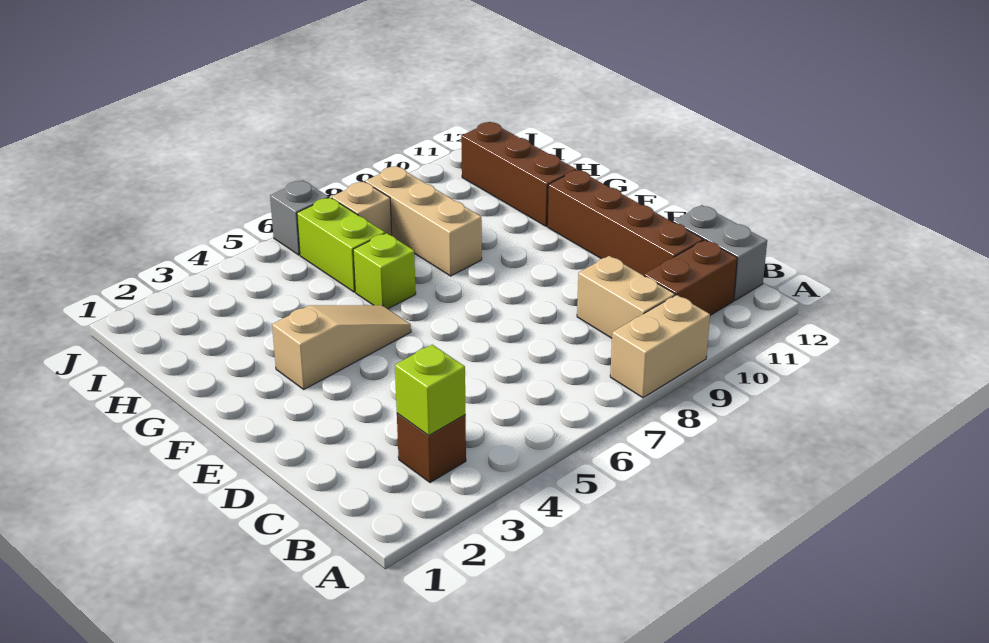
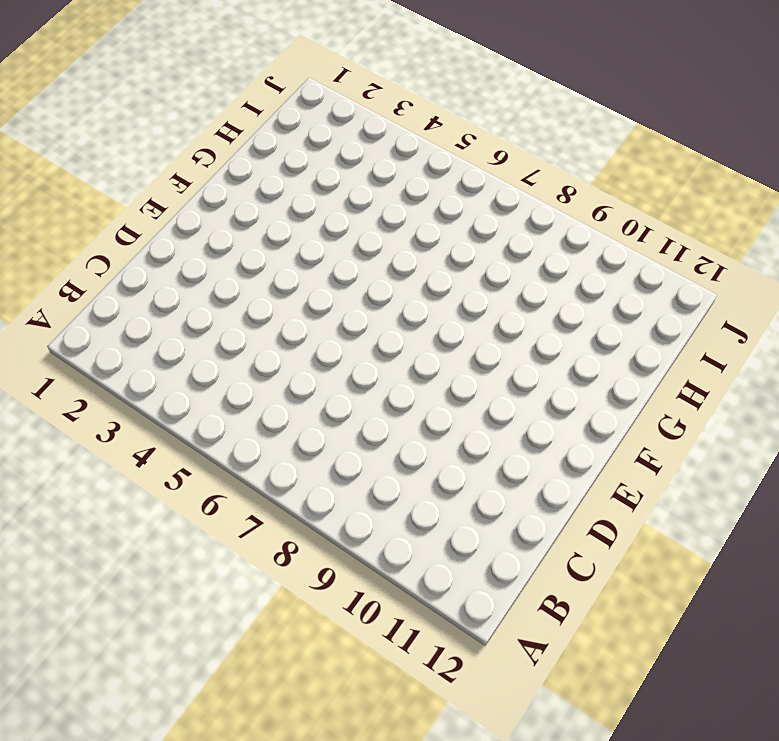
none -> tan 1x2 brick [610,295,710,398]
none -> brown 1x1 brick [397,413,466,483]
none -> tan 1x2 brick [577,256,675,338]

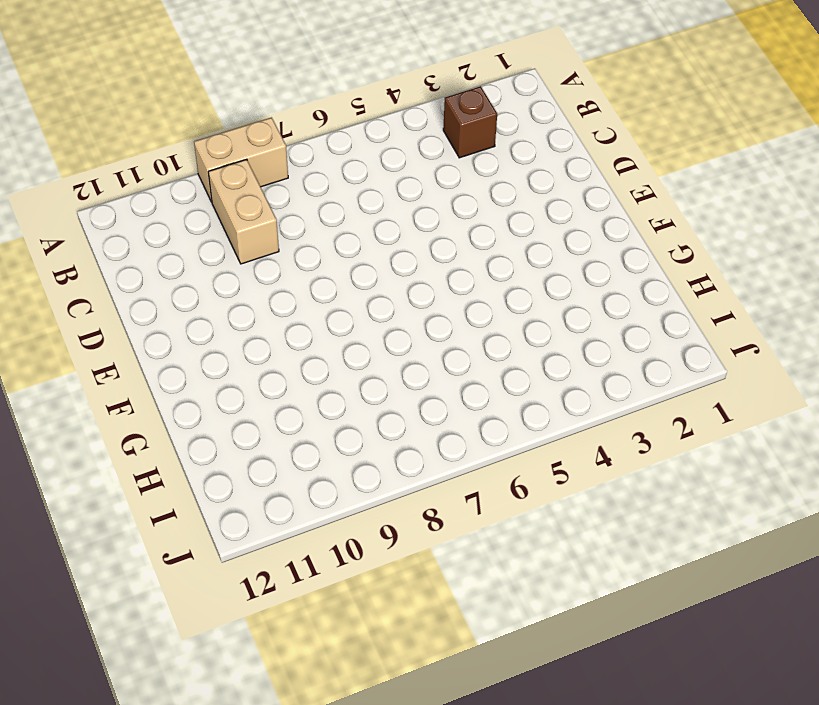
none -> brown 1x2 brick [644,240,737,315]
none -> grey 1x2 brick [673,205,767,301]
none -> brown 1x4 brick [547,170,703,275]

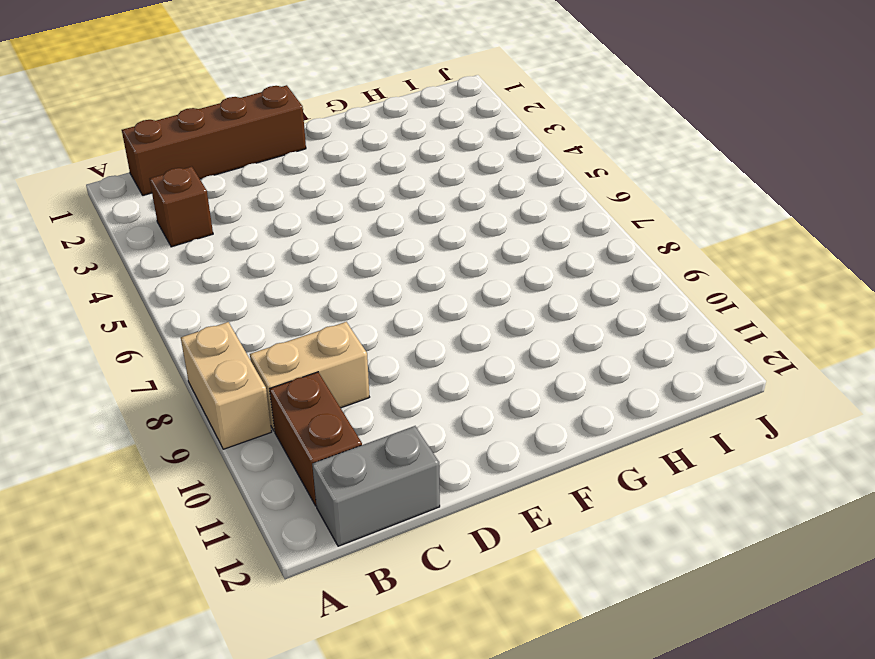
brown 1x4 brick [122,85,306,195] -> brown 1x4 brick moved to [547,170,703,275]
none -> tan 1x3 slope [272,305,411,389]
none -> lime 1x1 brick [353,233,416,309]
none -> tan 1x3 brick [365,166,482,276]

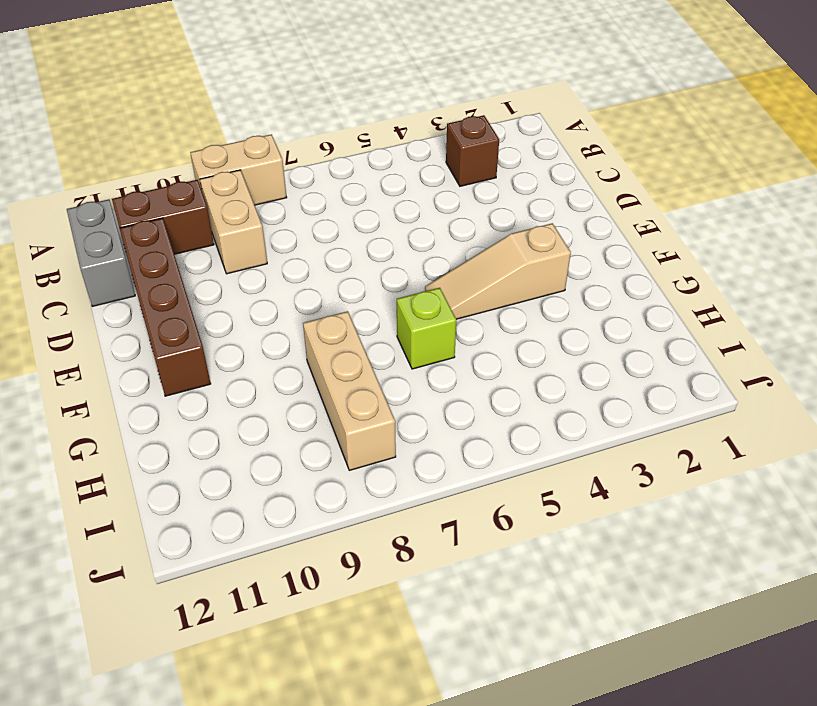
none -> brown 1x3 brick [461,122,576,226]
none -> lime 1x2 brick [297,197,385,292]
none -> tan 1x1 brick [332,182,392,235]

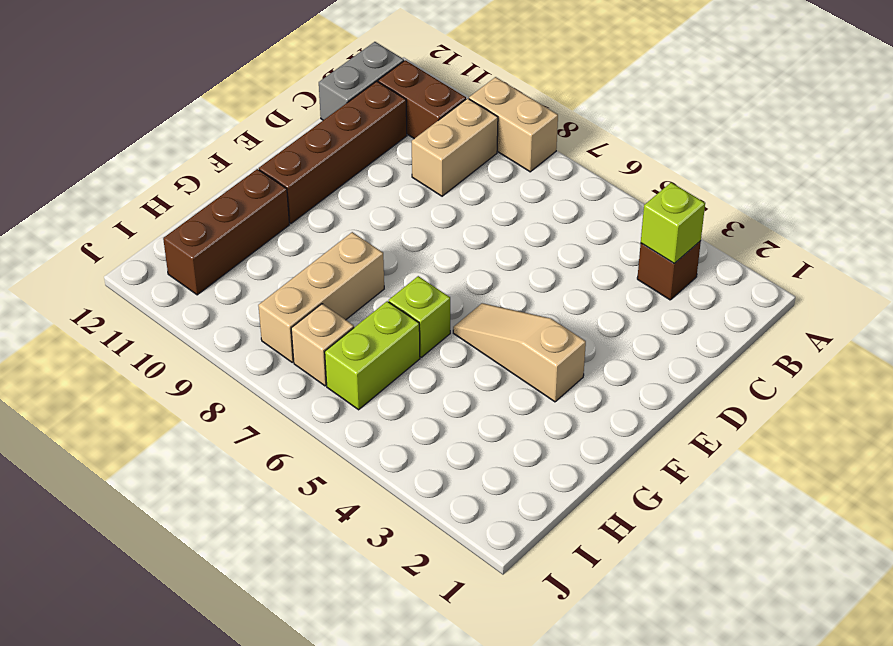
none -> grey 1x1 brick [270,180,329,255]

